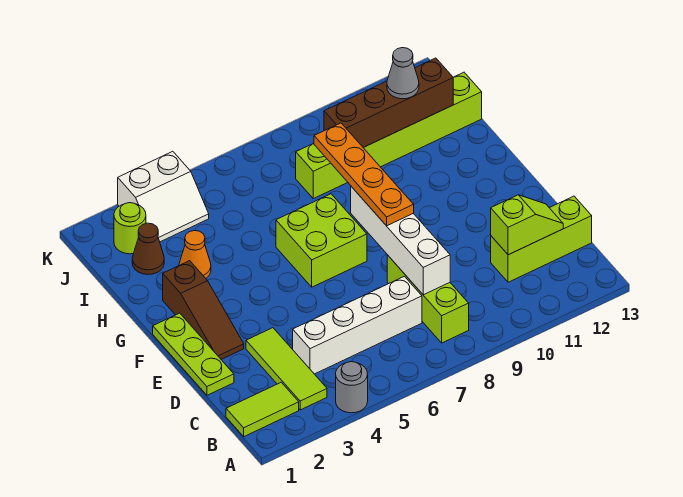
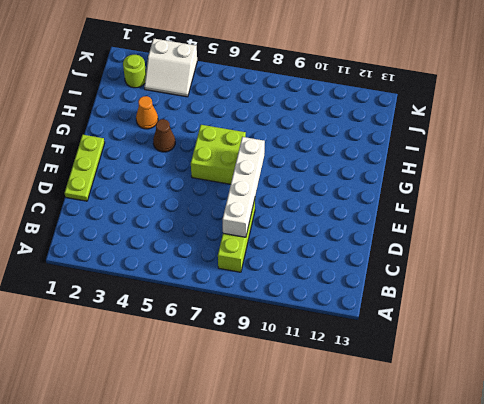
brown 1x1 cone [153,119,175,152] -> brown 1x1 cone moved to [132,223,164,275]
none -> grey 1x1 round brick [336,362,368,413]
none -> lime 1x2 tile [226,382,299,436]
none -> lime 1x3 tile [246,328,327,410]

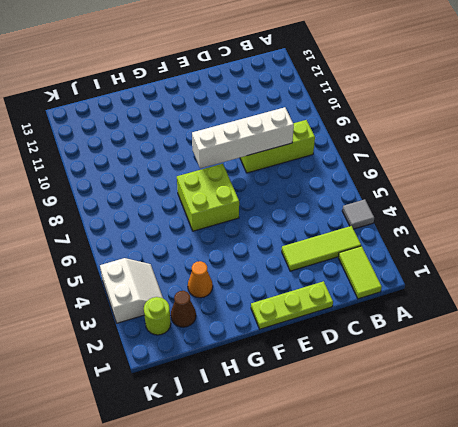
grey 1x1 tile [342,199,374,229] -> grey 1x1 round brick [336,362,368,413]
none -> white 1x4 brick [293,276,422,374]
none -> lime 1x3 brick [491,196,592,282]
none -> brown 1x3 slope [163,261,244,359]

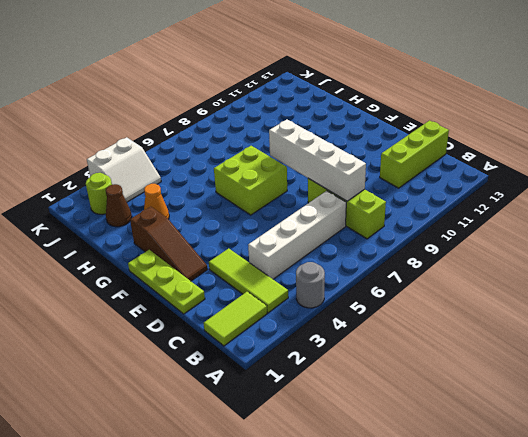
none -> lime 1x6 brick [296,72,482,199]
none -> lime 1x2 slope [491,195,563,255]
none -> brown 1x4 brick [324,58,453,148]

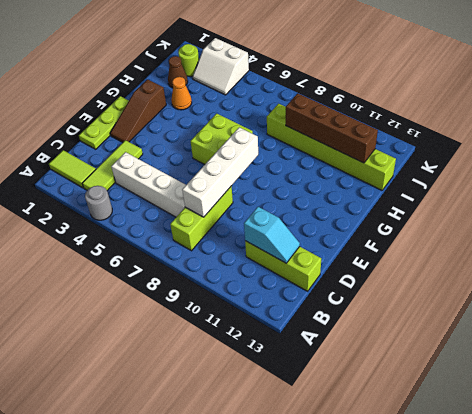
cyan 1x2 slope [244,207,300,263] -> lime 1x2 slope [491,195,563,255]
none -> orange 1x4 plate [314,123,414,226]
none -> grey 1x1 cone [387,48,419,99]

